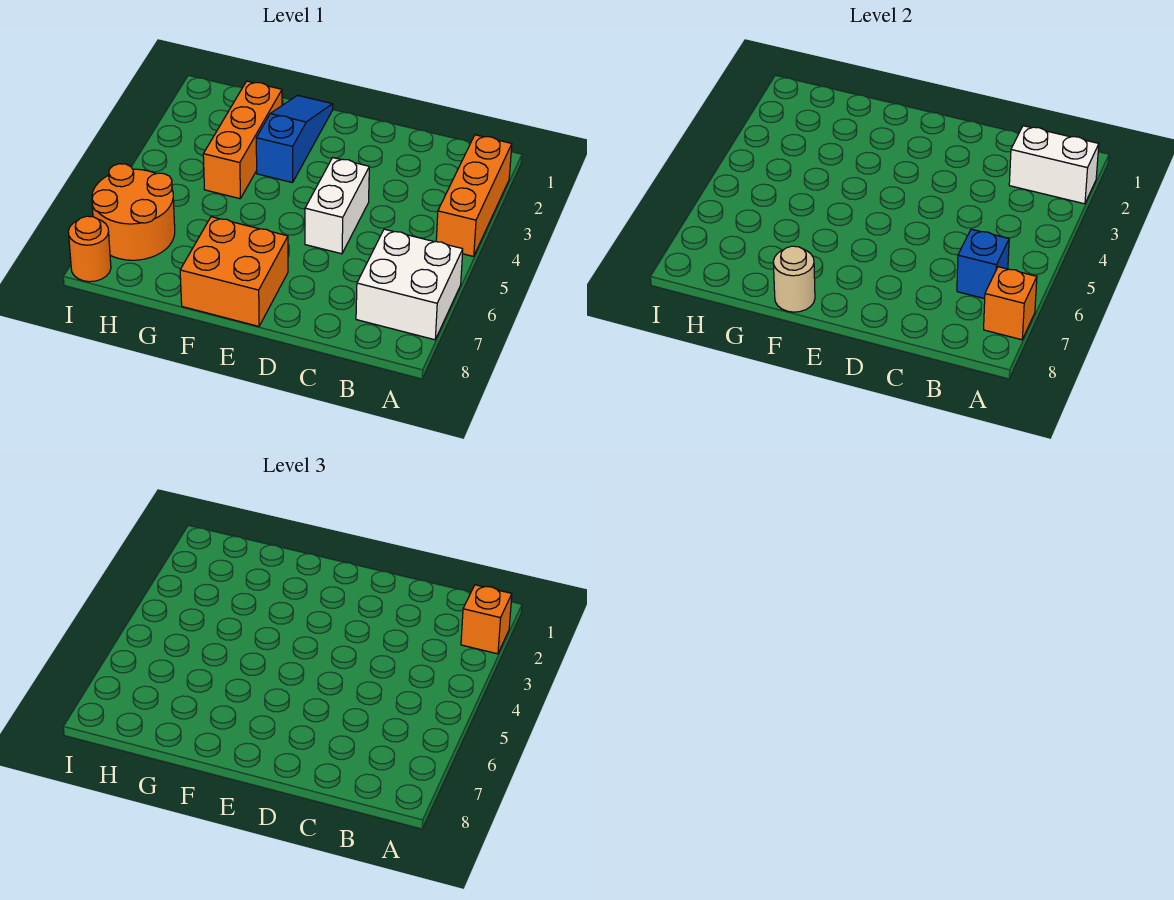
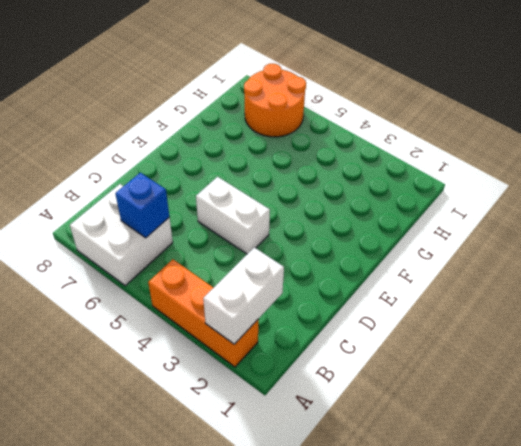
none -> orange 2x2 brick [180,217,288,326]
none -> blue 1x3 slope [256,95,333,183]
none -> orange 1x3 brick [203,81,282,199]

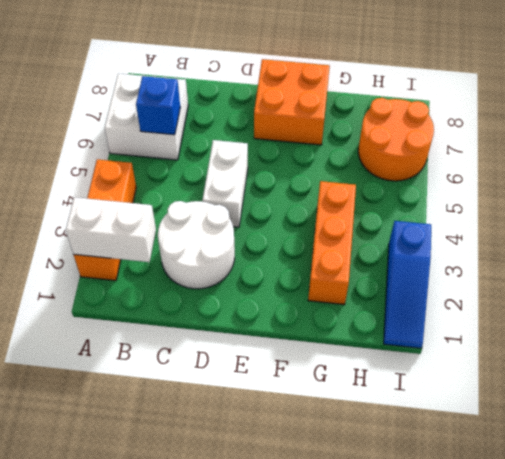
white 2x2 round brick [158,201,235,289] -> none
blue 1x3 slope [384,221,431,348] -> blue 1x3 slope moved to [256,95,333,183]
none -> orange 1x1 round brick [68,216,111,282]
none -> orange 1x1 brick [984,267,1037,340]
none -> tan 1x1 round brick [773,246,815,312]

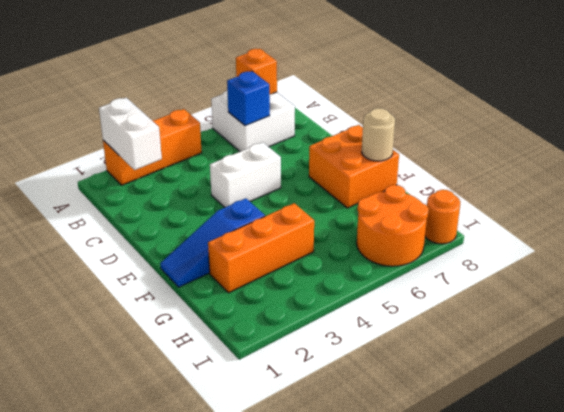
none -> orange 1x1 brick [461,585,512,654]

